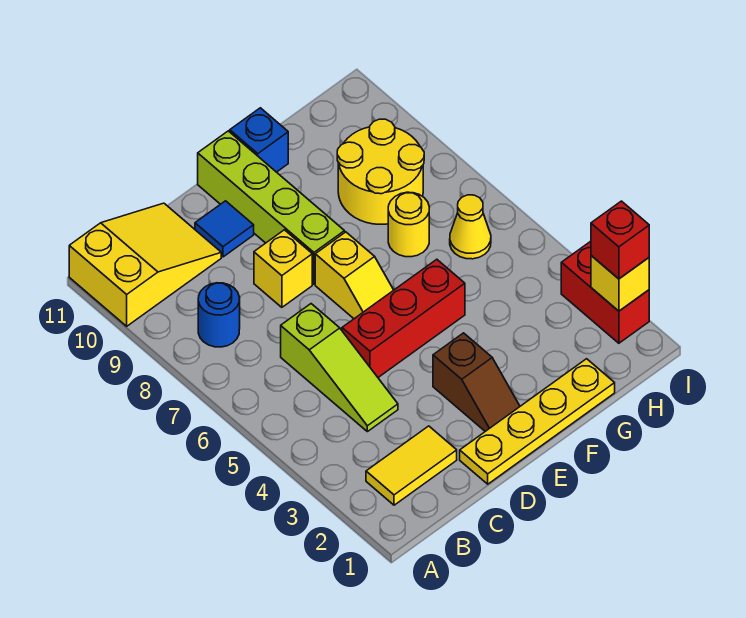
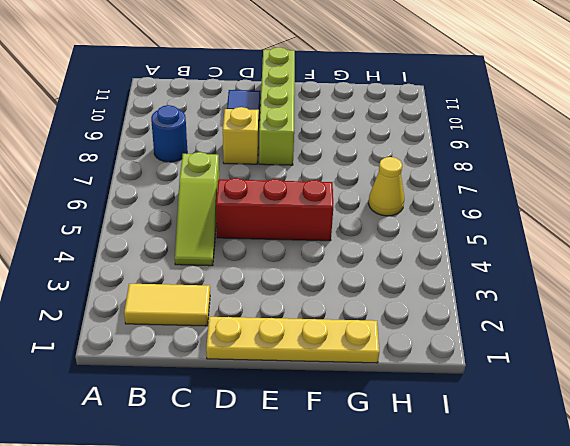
none -> yellow 2x3 slope [69,203,221,326]
none -> brown 1x2 slope [433,333,520,431]
none -> yellow 1x2 slope [315,232,393,319]

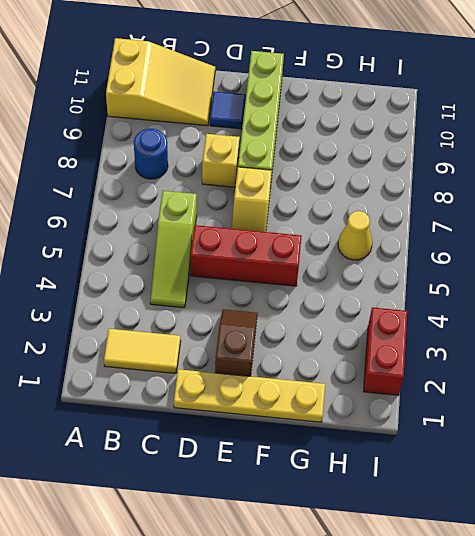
brown 1x2 slope [215,309,257,376] -> brown 1x2 slope turned to [433,333,520,431]
none -> blue 1x1 brick [230,108,288,172]
none -> yellow 1x1 round brick [388,192,429,257]
none -> yellow 2x2 round brick [337,119,424,224]

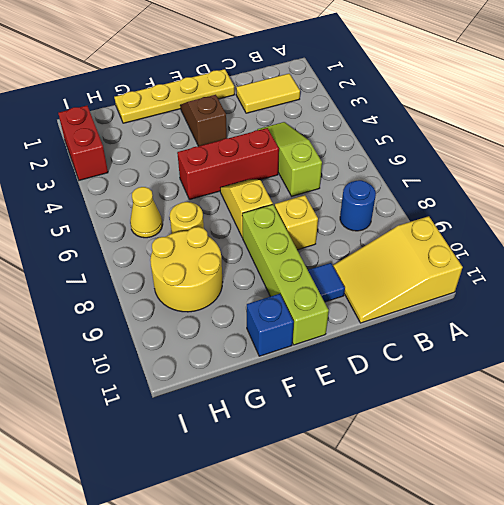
none -> yellow 1x1 brick [591,256,649,311]
none -> red 1x1 brick [591,201,649,279]

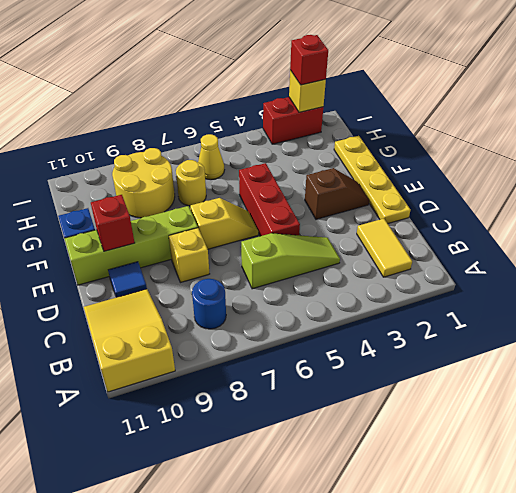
red 1x1 brick [91,195,135,251] -> none

